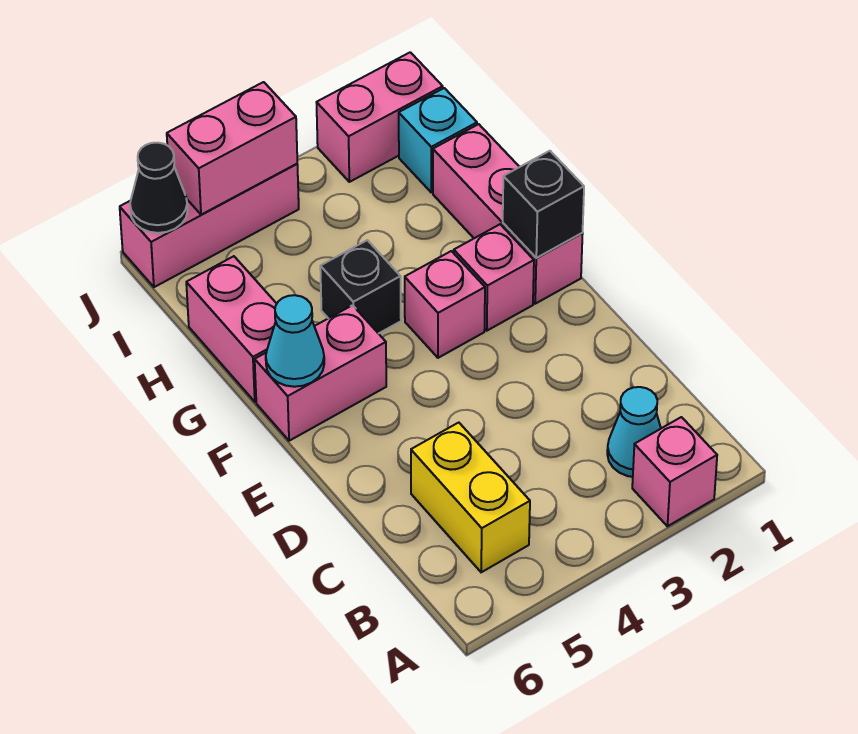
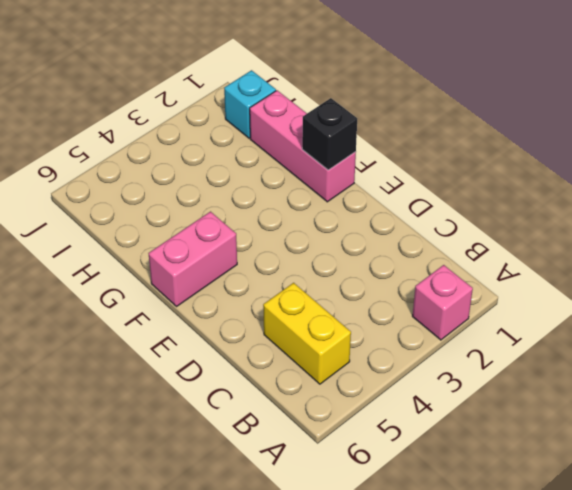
none -> cyan 1x1 cone [607,387,661,477]
none -> pink 1x1 brick [454,224,534,331]
none -> pink 1x1 brick [405,251,485,358]

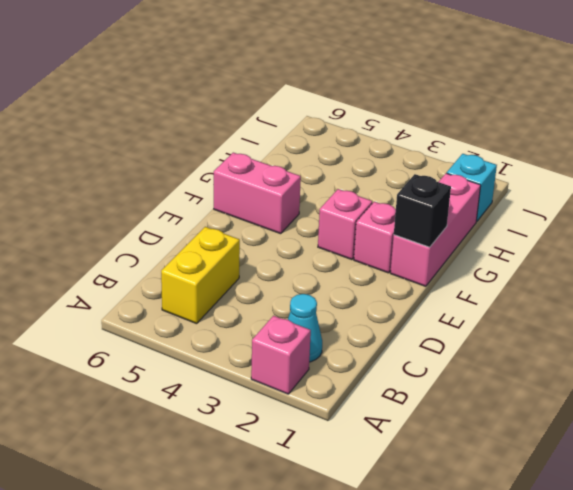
none -> black 1x1 brick [320,240,401,334]
none -> pink 1x2 brick [186,256,277,402]
none -> pink 1x2 brick [316,52,443,182]

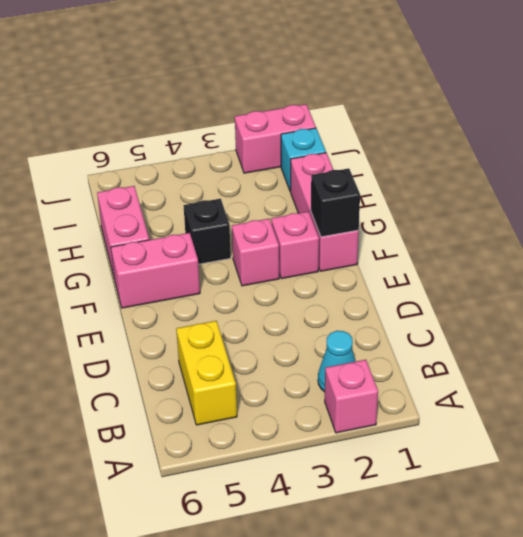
none -> pink 1x3 brick [120,164,299,287]
none -> cyan 1x1 cone [266,295,324,387]
none -> pink 1x2 brick [167,82,297,215]

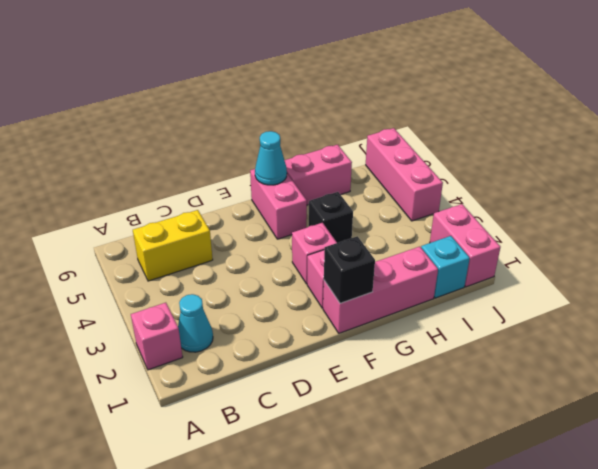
none -> pink 1x2 brick [167,82,297,215]
none -> black 1x1 cone [130,143,188,233]

